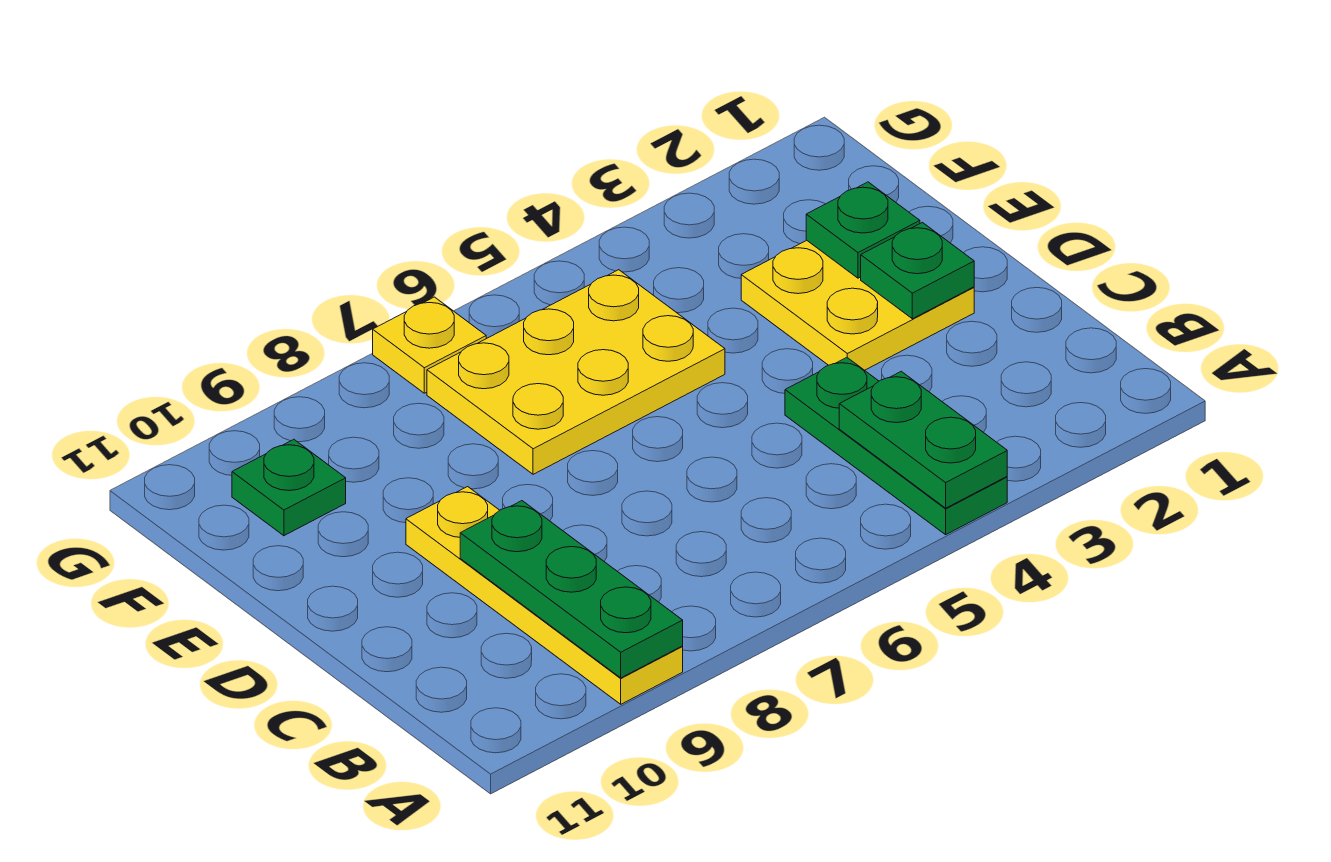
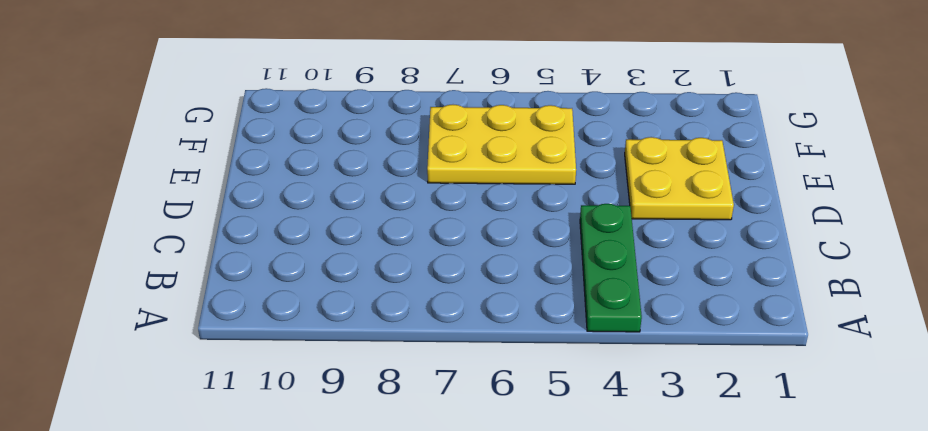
none -> yellow 1x4 plate [406,487,683,704]
none -> green 1x1 plate [232,439,346,536]

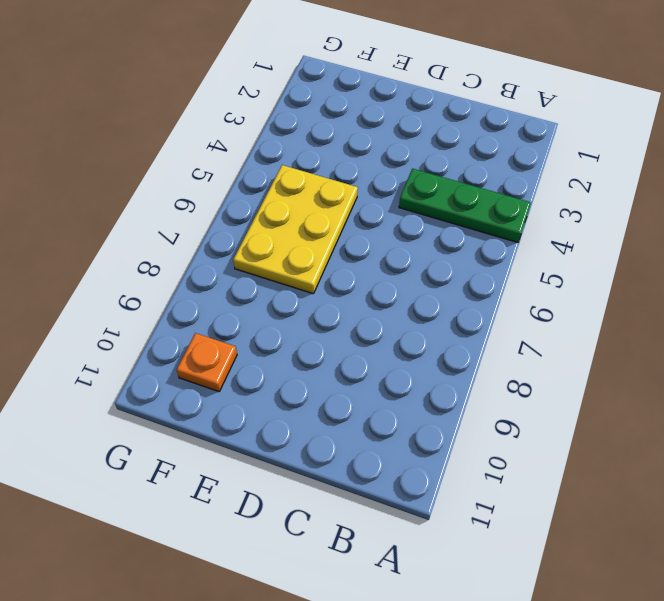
orange 1x1 plate [177,333,237,392] -> green 1x1 plate [232,439,346,536]
none -> yellow 1x4 plate [406,487,683,704]
none -> yellow 2x2 plate [741,240,974,370]

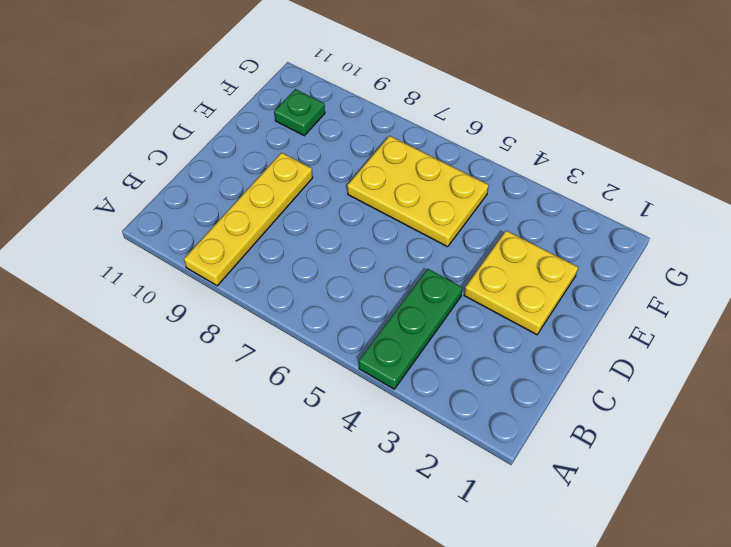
none -> yellow 1x1 plate [373,297,486,393]
none -> green 1x2 plate [839,371,1007,508]

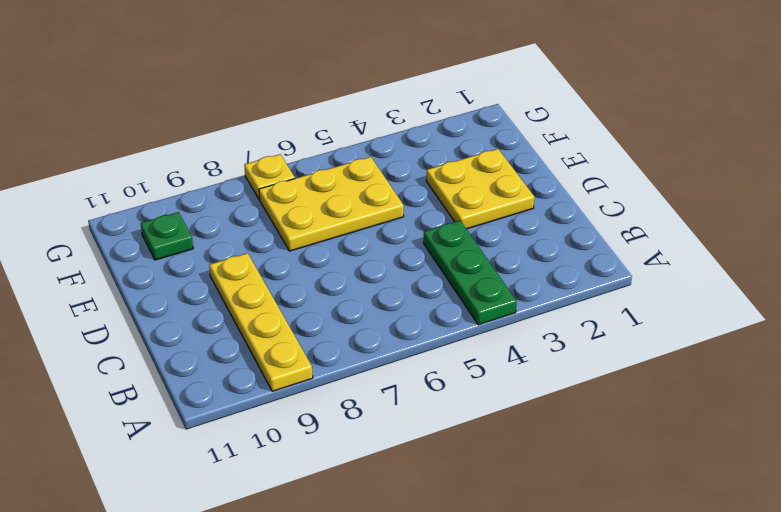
none -> green 1x2 plate [839,371,1007,508]
none -> green 1x3 plate [460,501,683,678]

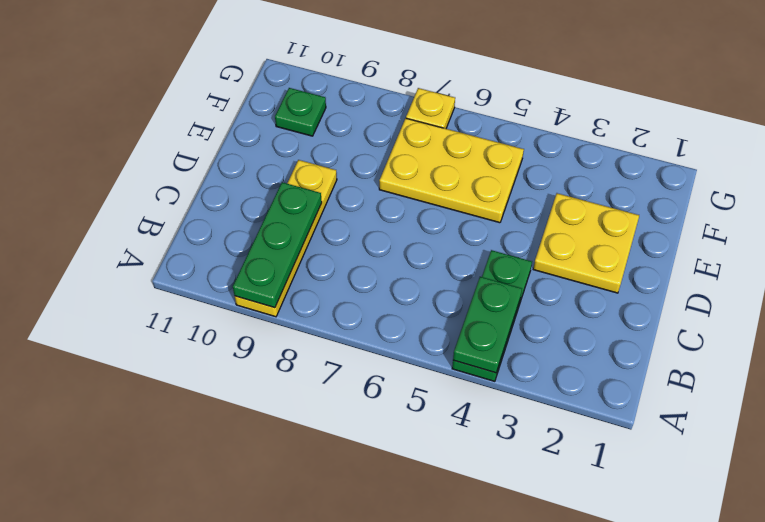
none -> green 1x1 plate [861,223,974,319]
none -> green 1x1 plate [806,182,920,278]

